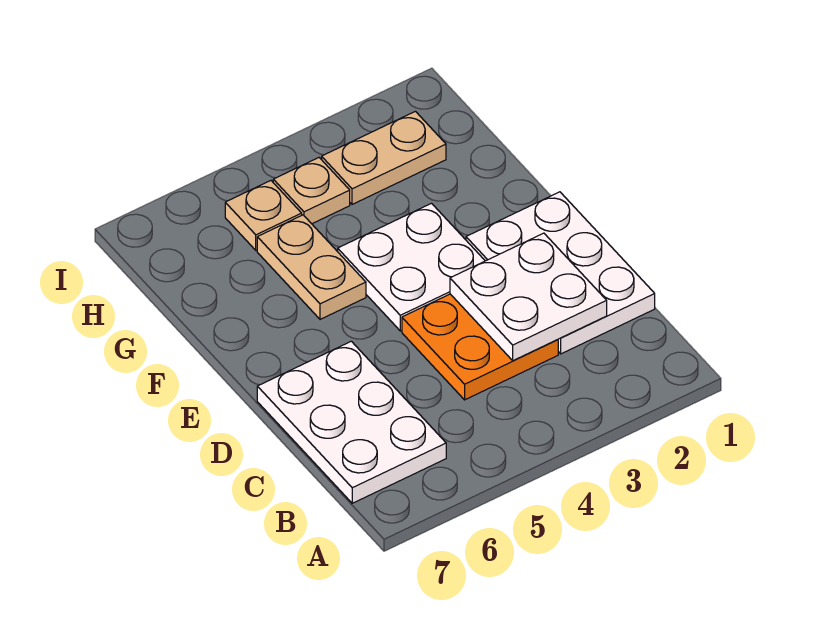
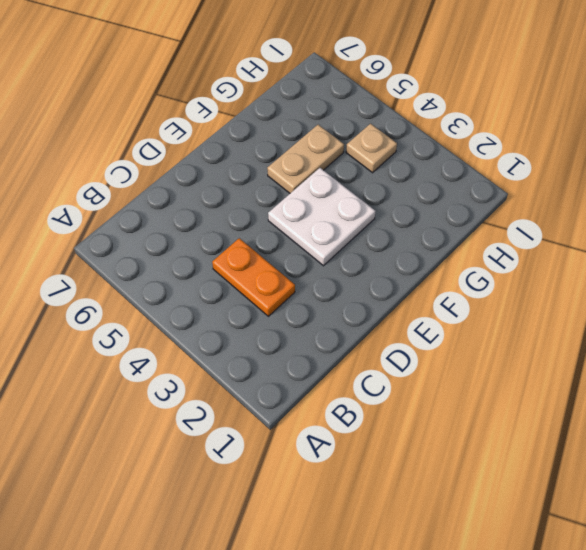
orange 1x2 plate [212,238,295,316] -> orange 2x2 plate [402,294,558,400]
none -> white 2x3 plate [257,341,446,503]
none -> white 2x3 plate [466,192,655,354]

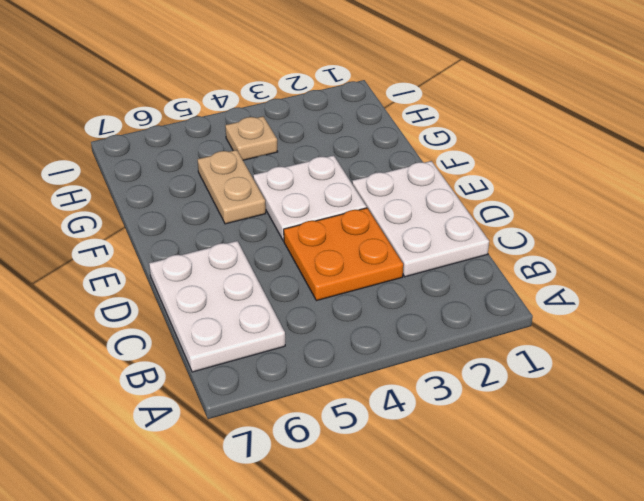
none -> tan 1x2 plate [322,111,446,204]
none -> tan 1x1 plate [225,181,302,250]

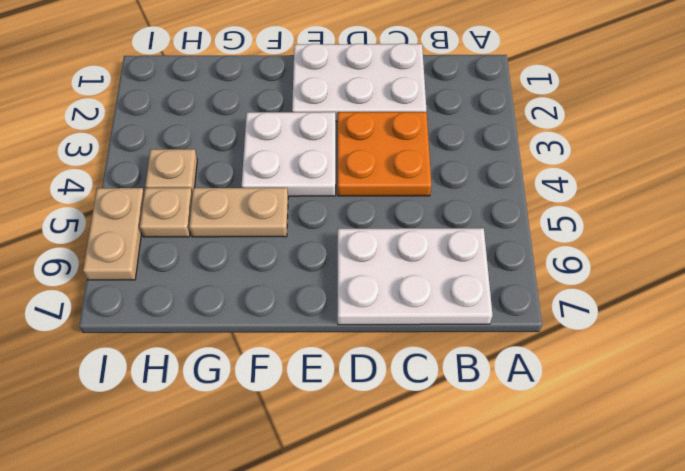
tan 1x2 plate [83,188,144,280] -> tan 1x2 plate moved to [322,111,446,204]
none -> white 2x2 plate [450,233,607,361]

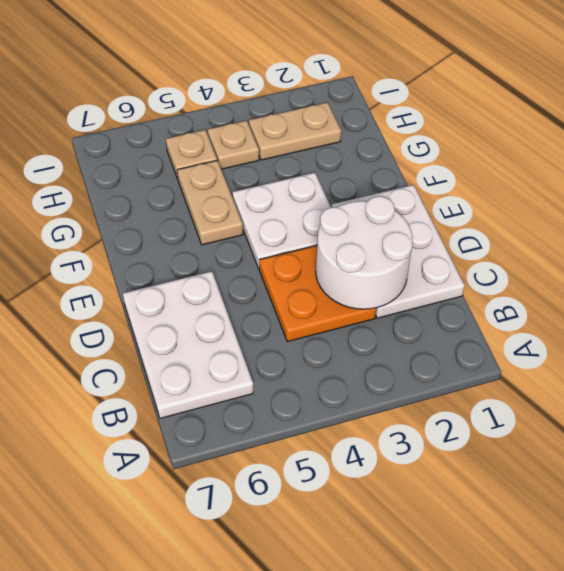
white 2x2 round brick [316,196,413,309] -> white 2x2 plate [450,233,607,361]

